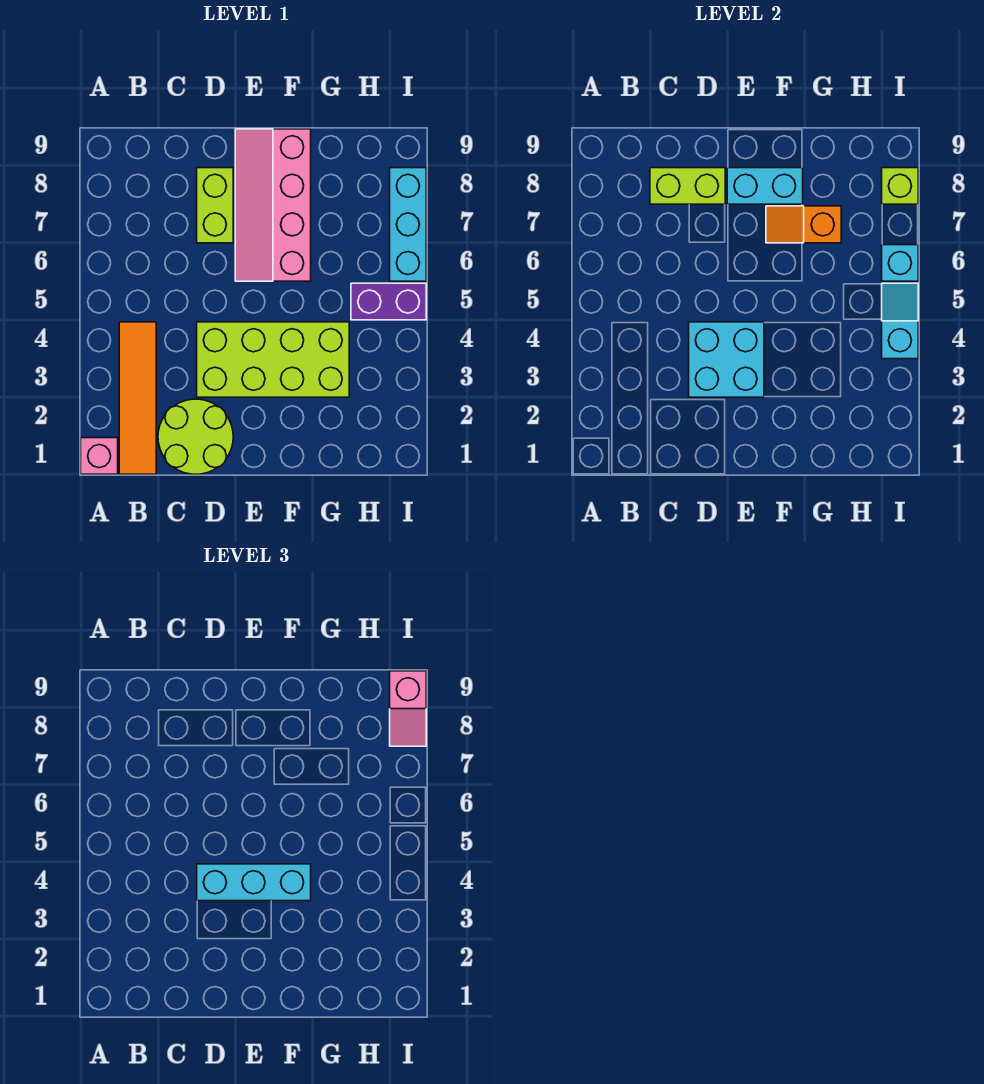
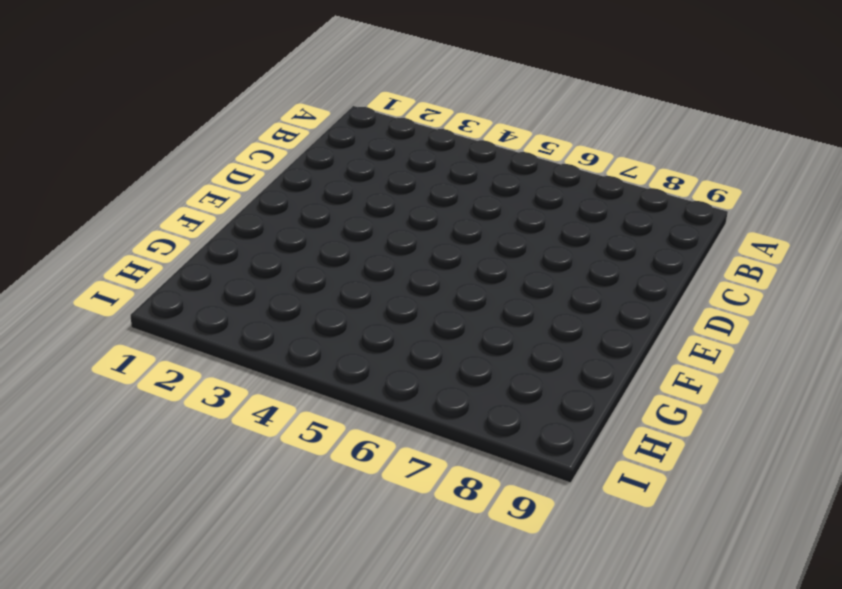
none -> pink 1x1 brick [81,438,118,474]
none -> orange 1x4 tile [119,322,156,474]
none -> lime 2x2 round brick [158,399,233,474]

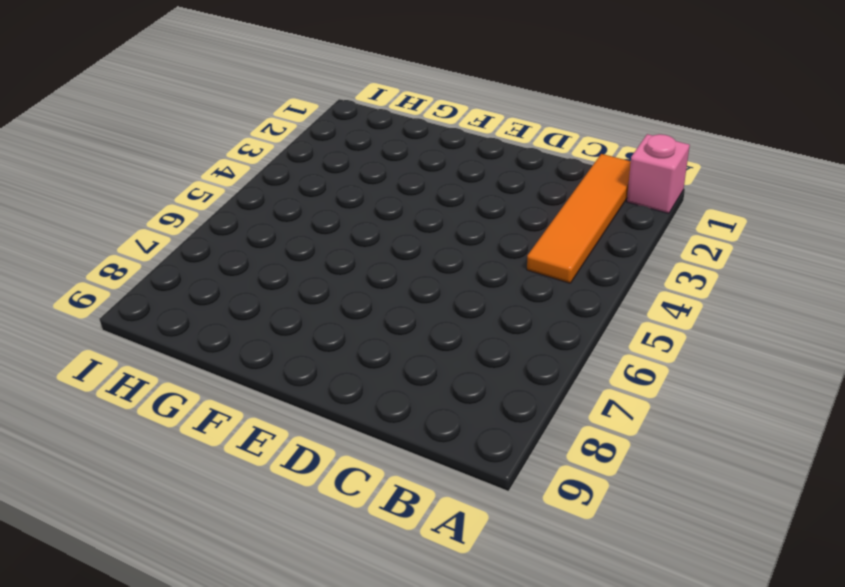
none -> lime 2x2 round brick [158,399,233,474]
none -> lime 2x4 brick [197,322,349,397]
none -> lime 1x2 brick [197,168,233,243]

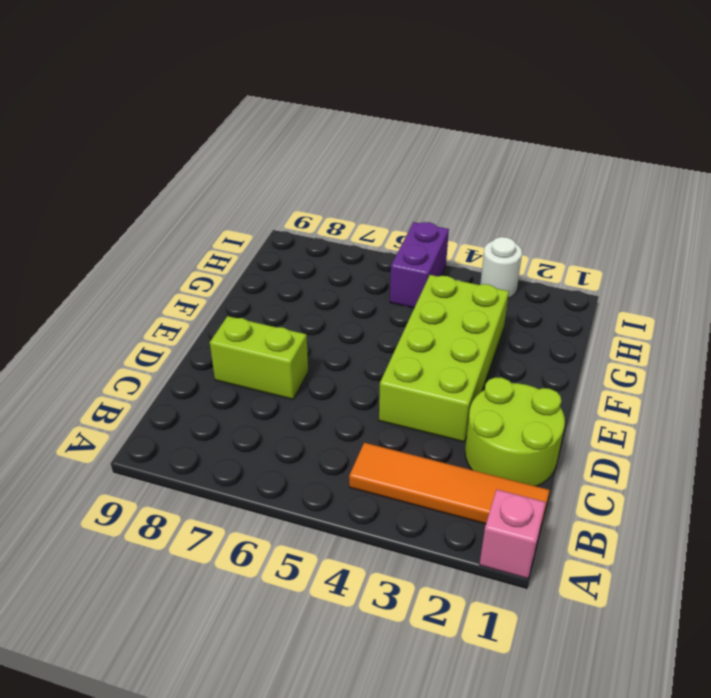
white 1x1 round brick [480,237,522,298] -> none
none -> pink 2x4 slope [235,129,311,281]
none -> cyan 1x3 brick [390,168,426,281]
none -> lime 1x2 brick [650,168,725,204]

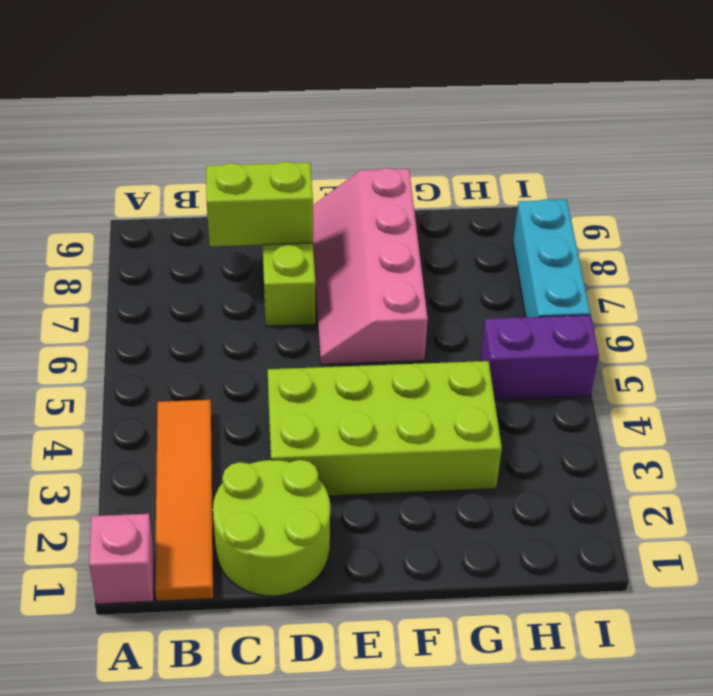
none -> cyan 2x2 brick [689,322,764,397]
none -> cyan 1x2 brick [727,168,803,204]
none -> orange 1x2 slope [766,206,841,243]

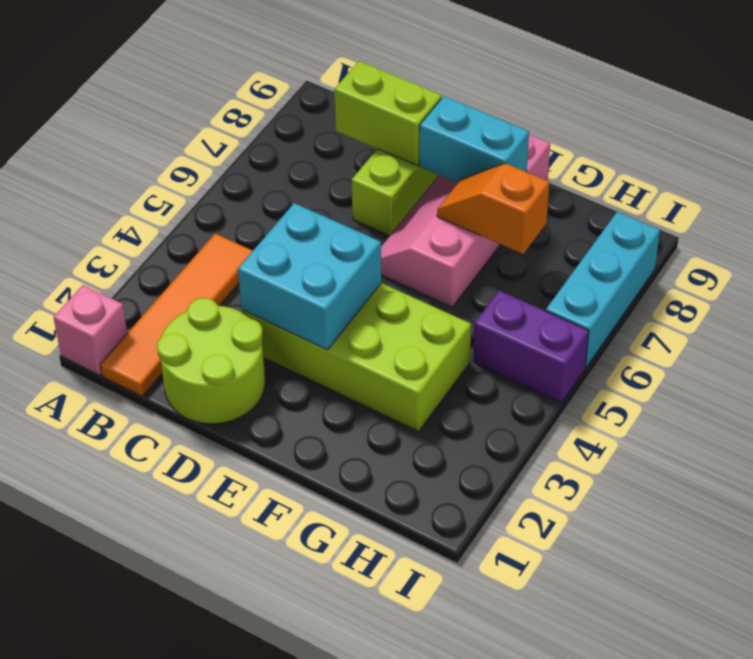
none -> cyan 1x2 slope [882,283,918,359]
none -> cyan 1x1 brick [882,245,918,281]
none -> lime 1x1 brick [882,168,918,204]

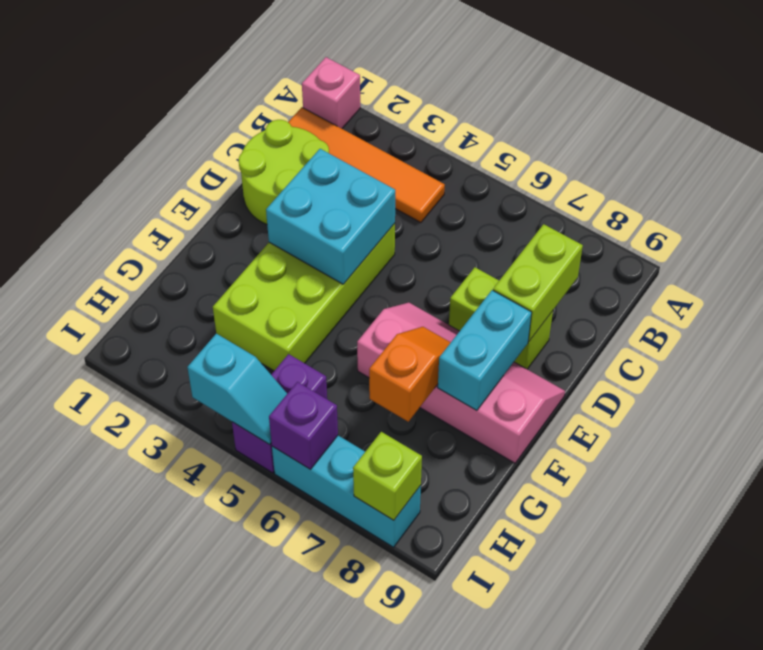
purple 1x1 brick [269,382,338,470] -> cyan 1x1 brick [882,245,918,281]
none -> cyan 1x3 brick [197,864,311,901]
none -> pink 1x2 slope [390,671,426,746]

